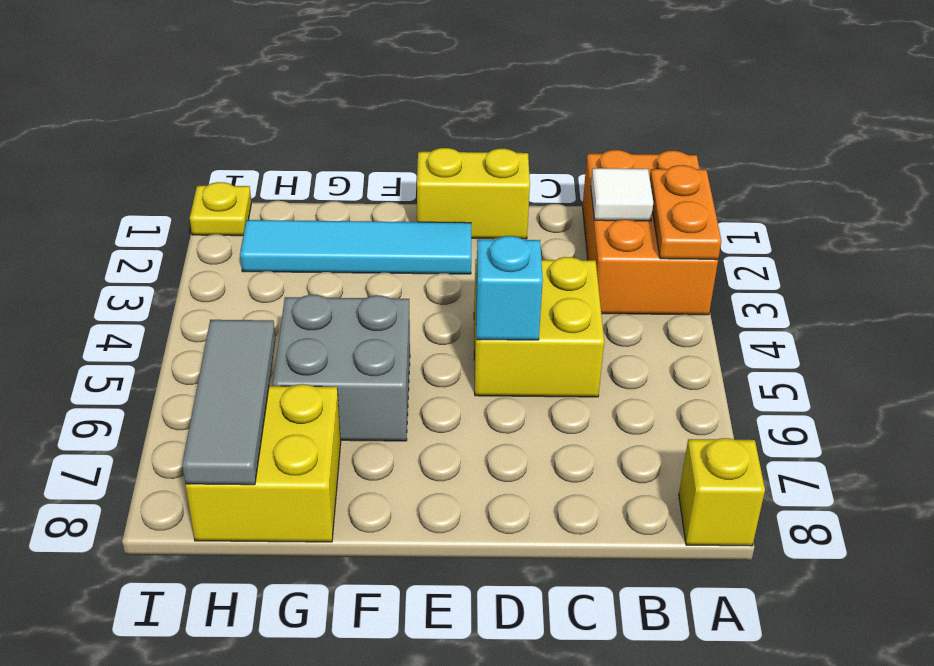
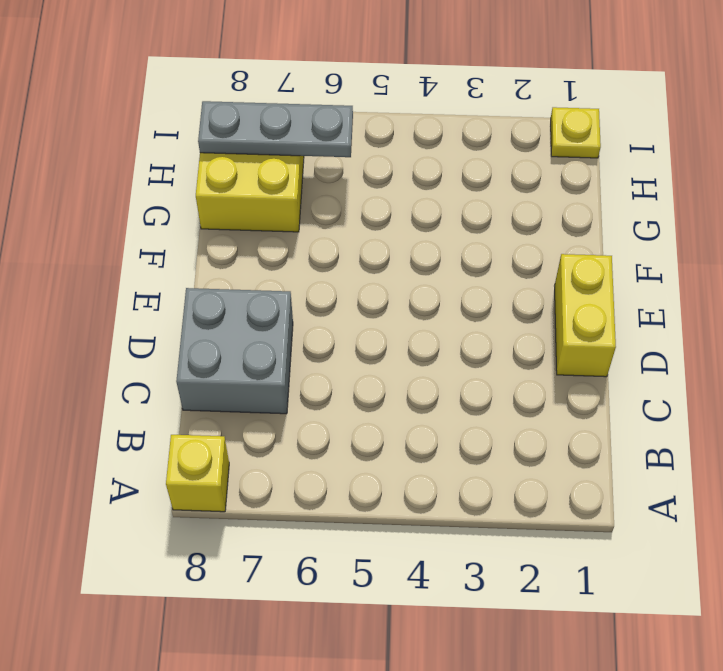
grey 2x2 brick [176,288,293,414] -> grey 2x2 brick moved to [273,295,410,441]
grey 1x3 plate [198,101,353,157] -> grey 1x3 tile [182,320,276,485]
none -> orange 2x3 brick [583,150,718,315]
none -> yellow 2x2 brick [474,257,604,397]
none -> cyan 1x4 tile [240,220,471,274]

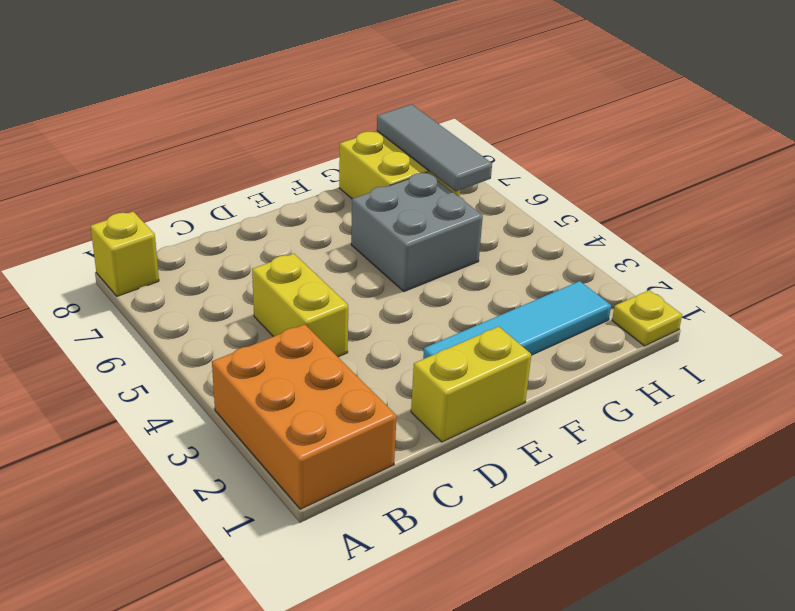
yellow 1x2 brick [252,254,348,357] -> yellow 2x2 brick [474,257,604,397]
none -> orange 1x2 plate [650,165,721,259]
none -> white 1x1 tile [591,168,653,221]
none -> cyan 1x1 brick [476,236,543,340]

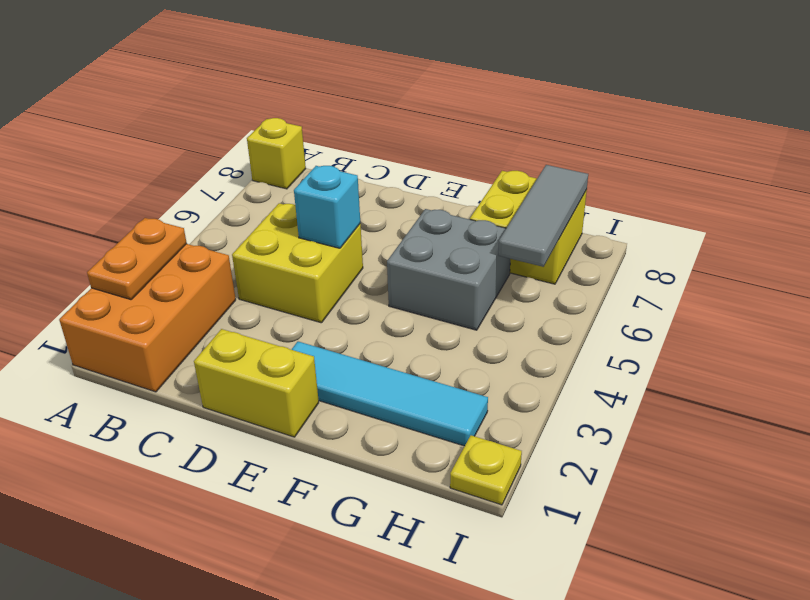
none -> white 1x1 tile [591,168,653,221]

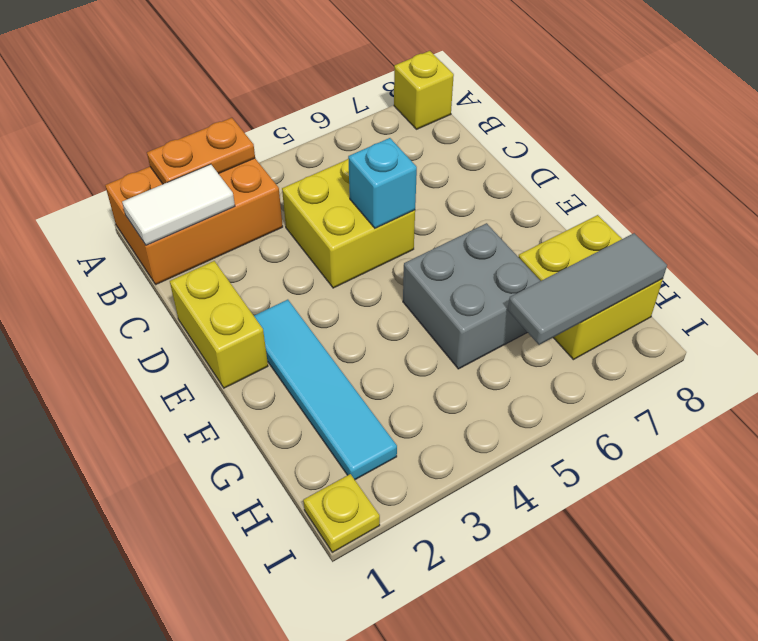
white 1x2 tile [122,164,235,245] -> white 1x1 tile [591,168,653,221]

